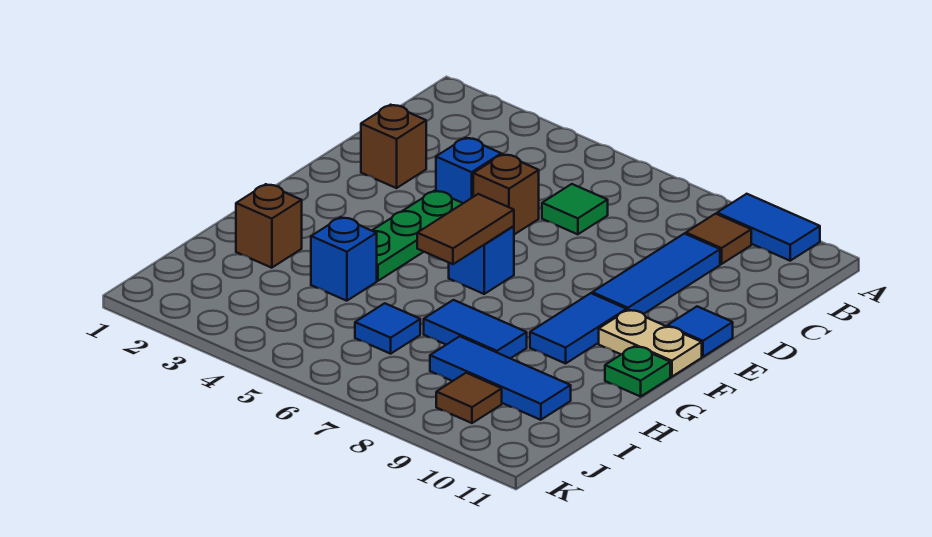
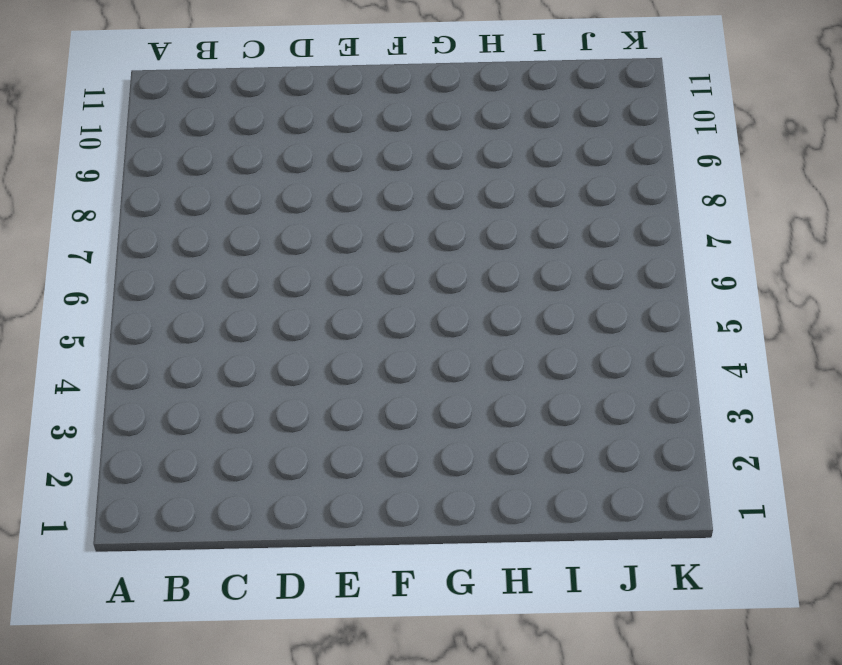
none -> blue 1x2 tile [717,194,820,261]
none -> brown 1x1 tile [686,214,751,264]
none -> green 1x1 tile [542,184,608,234]

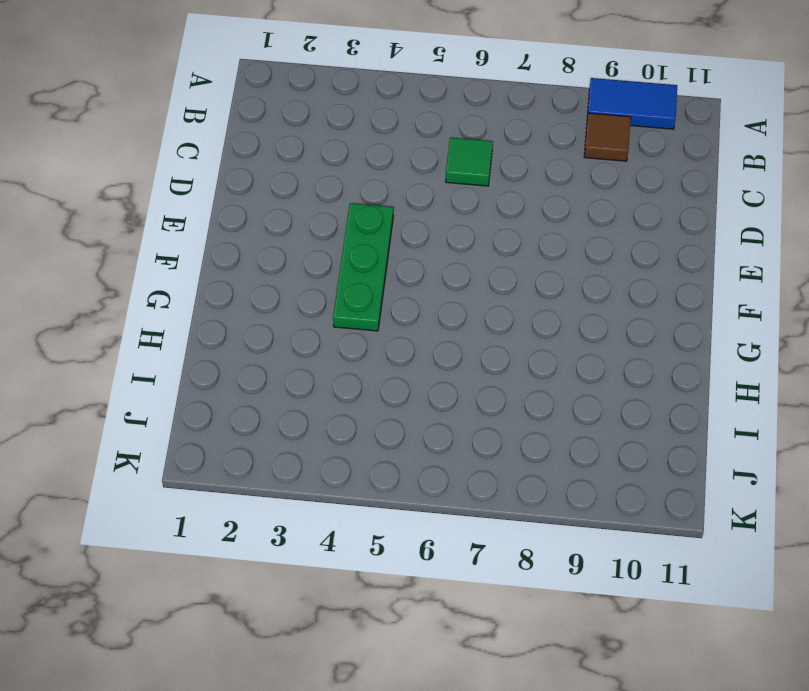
none -> blue 1x3 tile [592,234,720,314]
none -> brown 1x1 brick [361,105,426,188]
none -> blue 1x1 brick [436,138,501,203]

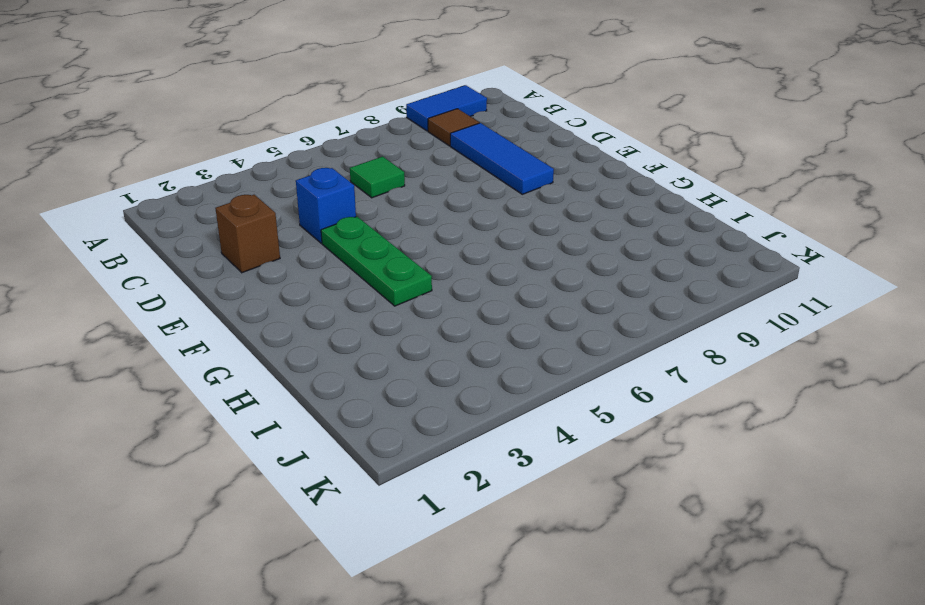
none -> brown 1x1 brick [473,154,539,235]
none -> blue 1x1 tile [667,306,733,357]
none -> blue 1x1 brick [449,226,514,294]

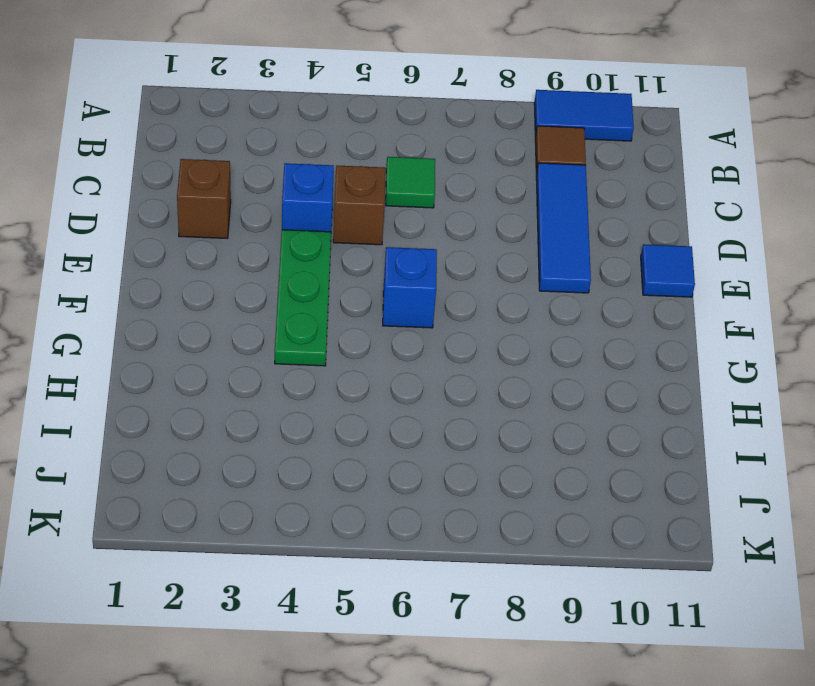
none -> blue 1x2 tile [530,293,627,363]
none -> tan 1x2 plate [599,310,702,377]
none -> green 1x1 plate [605,346,670,397]

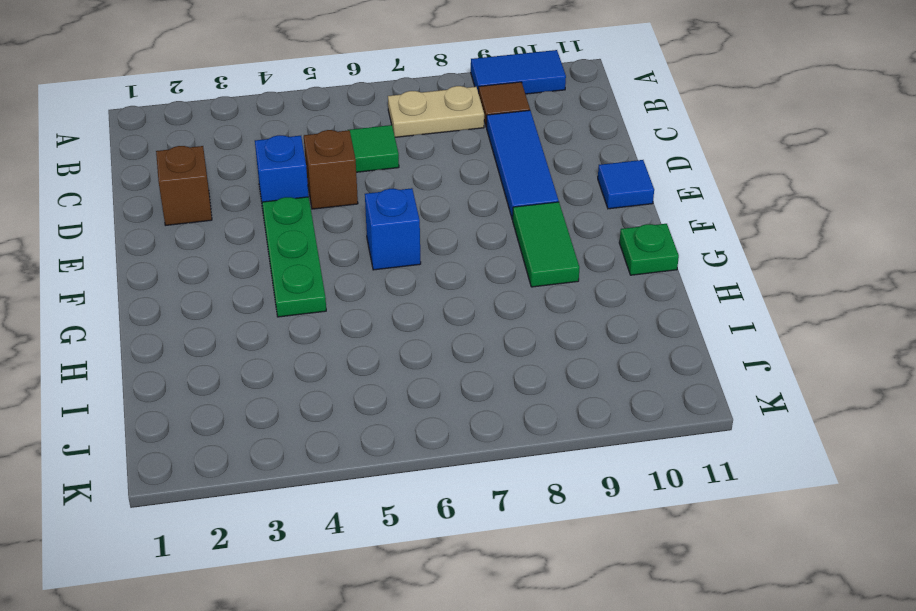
tan 1x2 plate [388,86,484,137] -> tan 1x2 plate moved to [599,310,702,377]
green 1x2 tile [512,202,579,287] -> blue 1x2 tile [530,293,627,363]
none -> brown 1x1 brick [236,184,302,268]
none -> blue 1x1 brick [311,217,377,301]
none -> blue 1x2 tile [424,300,527,358]

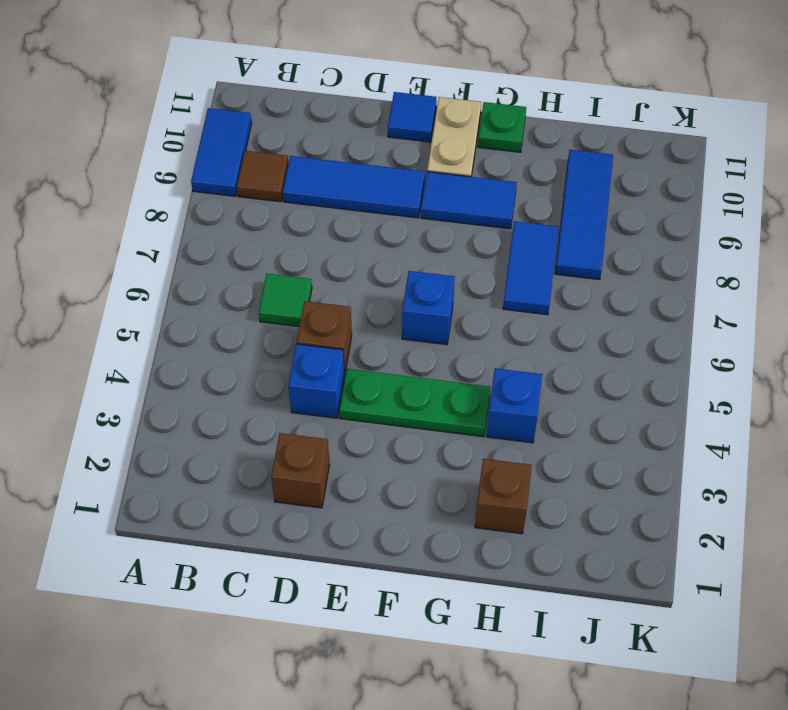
none -> blue 1x1 tile [355,303,420,354]
none -> brown 1x1 tile [436,373,502,423]
none -> brown 1x2 tile [417,194,514,264]

